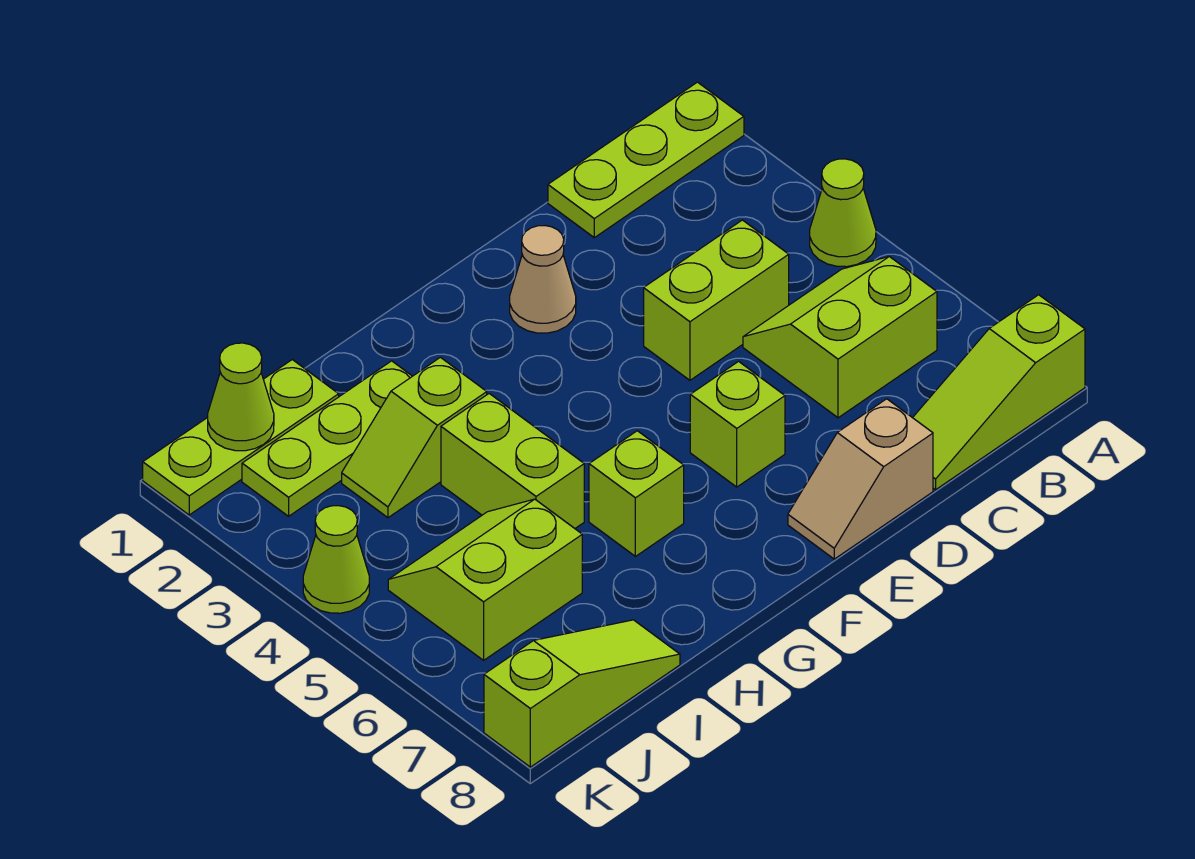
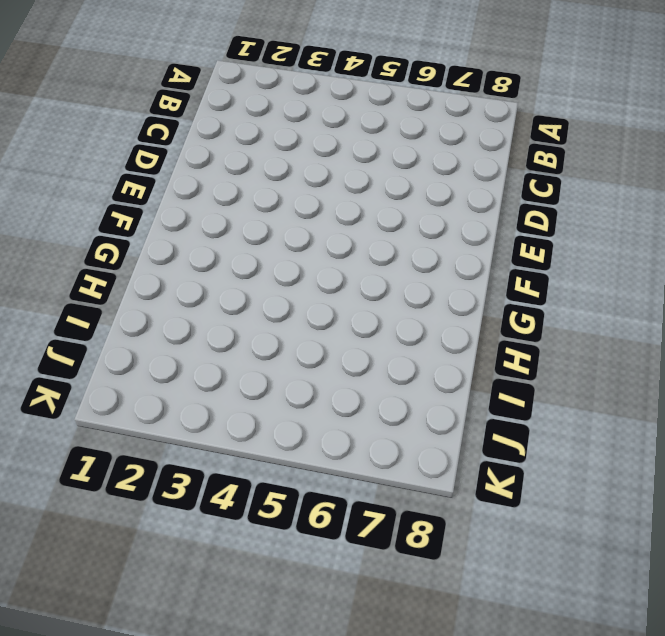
none -> lime 1x3 plate [548,82,744,238]
none -> lime 1x1 cone [810,159,876,267]
none -> lime 1x3 slope [913,295,1085,490]

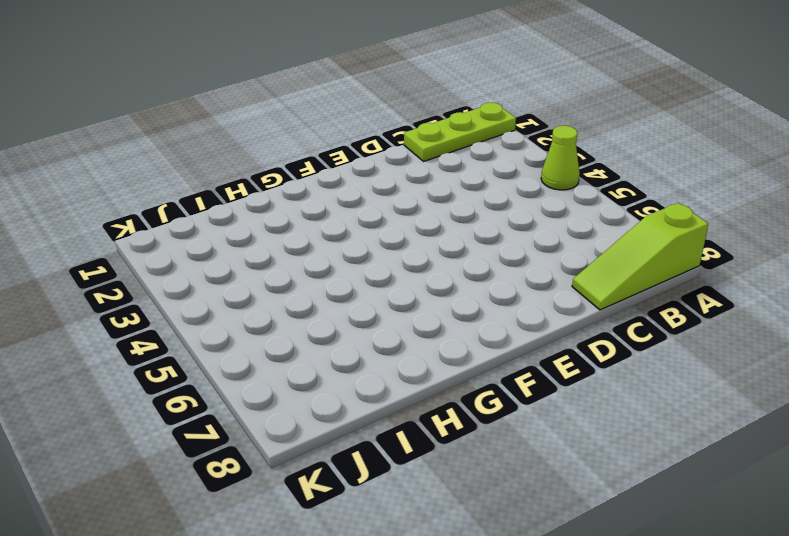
none -> lime 2x2 slope [743,257,937,418]
none -> lime 1x2 brick [644,220,789,380]
none -> tan 1x2 slope [788,399,933,559]

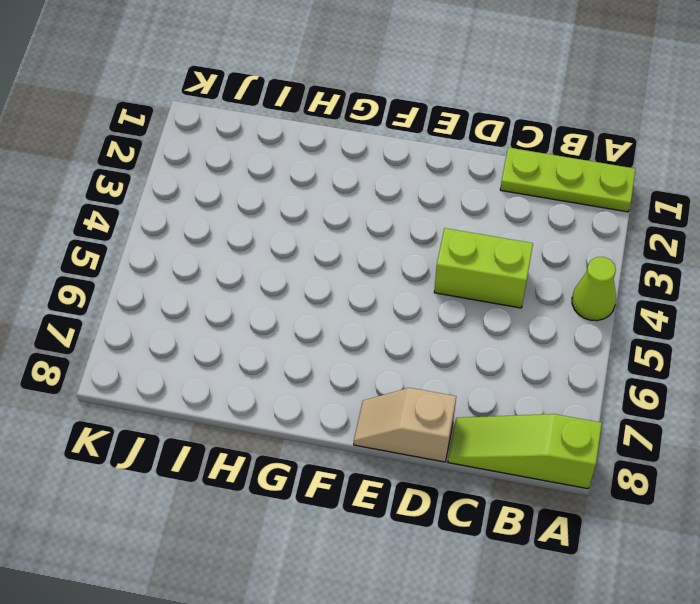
none -> lime 2x2 slope [743,257,937,418]
none -> tan 1x1 cone [510,226,576,333]
none -> lime 1x1 brick [690,361,785,487]

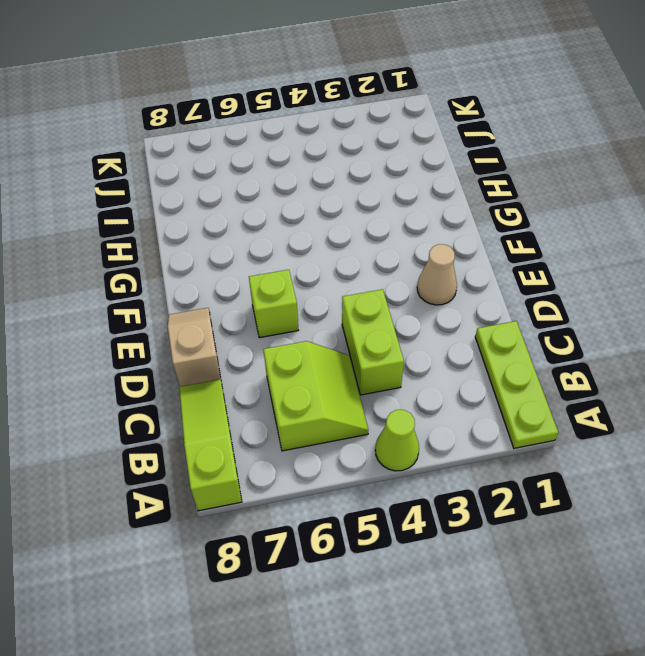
none -> lime 1x1 brick [589,431,684,556]
none -> lime 1x3 plate [242,361,412,516]
none -> lime 1x2 slope [342,357,487,518]

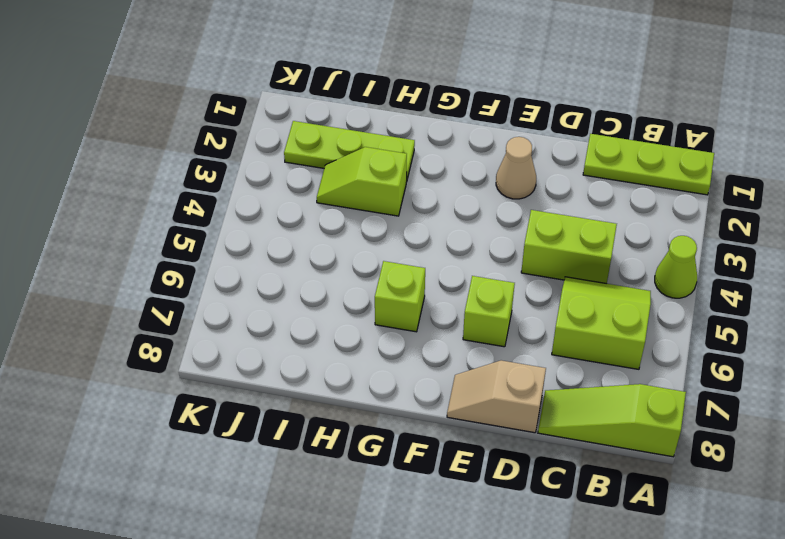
none -> lime 1x2 brick [441,394,584,528]
none -> lime 1x3 plate [143,360,339,515]
none -> lime 2x2 slope [388,499,582,660]

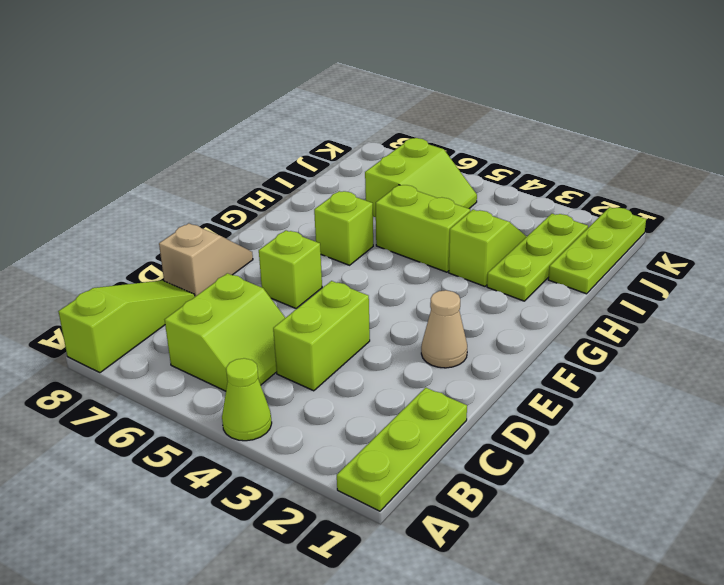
none -> lime 1x3 slope [484,620,680,767]
none -> lime 1x1 cone [303,506,369,613]
none -> lime 1x1 cone [208,343,274,451]

